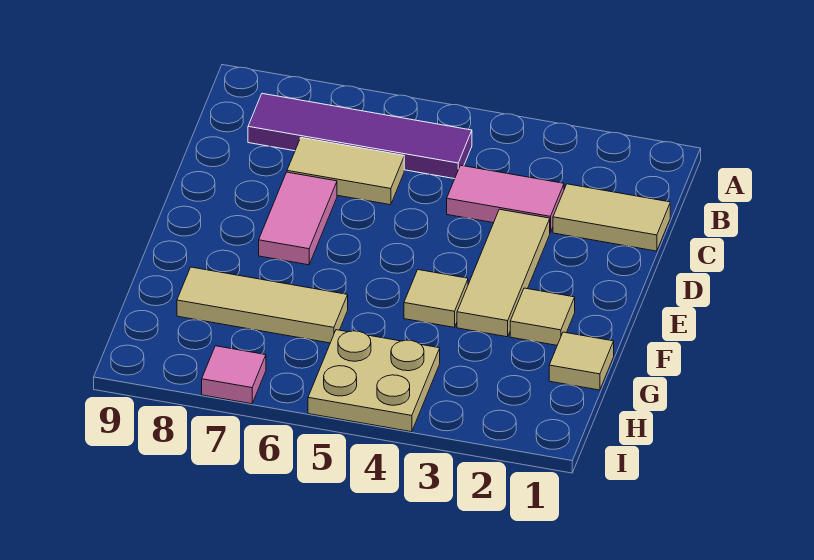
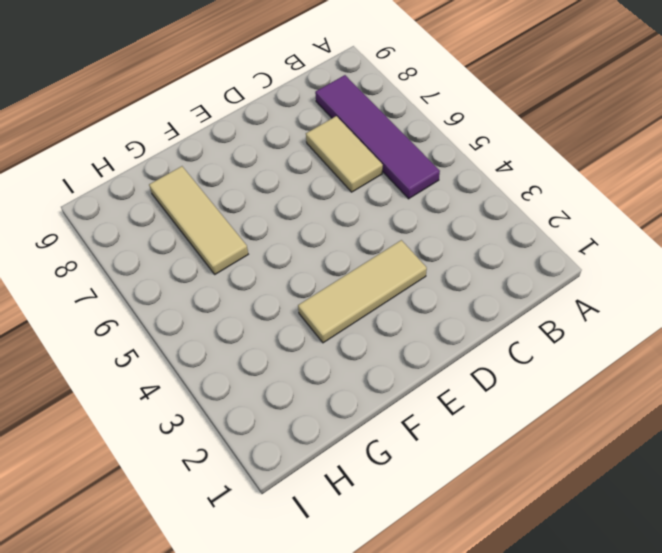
none -> tan 1x2 tile [553,184,670,251]
none -> pink 1x2 tile [447,165,564,232]
none -> pink 1x2 tile [259,172,337,265]

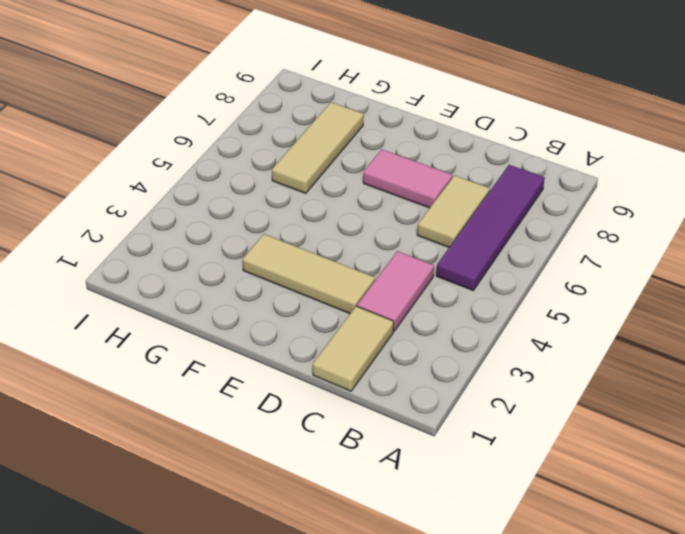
none -> tan 1x1 tile [510,288,575,345]
none -> tan 1x1 tile [404,270,468,327]
none -> tan 1x1 tile [549,332,614,390]

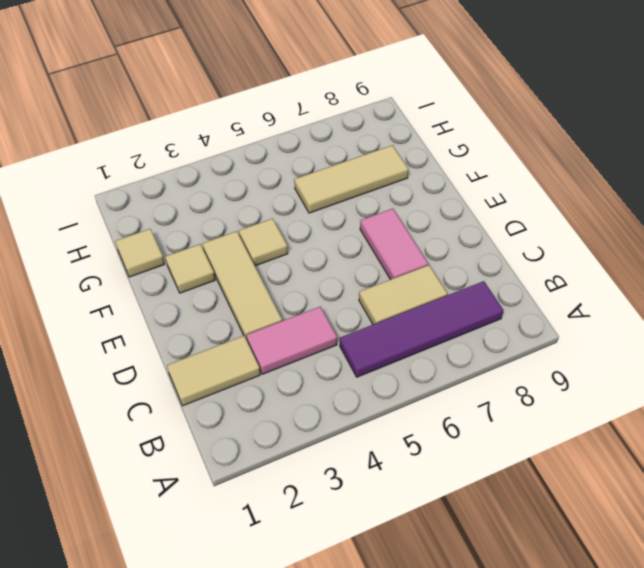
none -> tan 2x2 plate [308,330,440,432]
none -> pink 1x1 tile [202,346,266,404]

